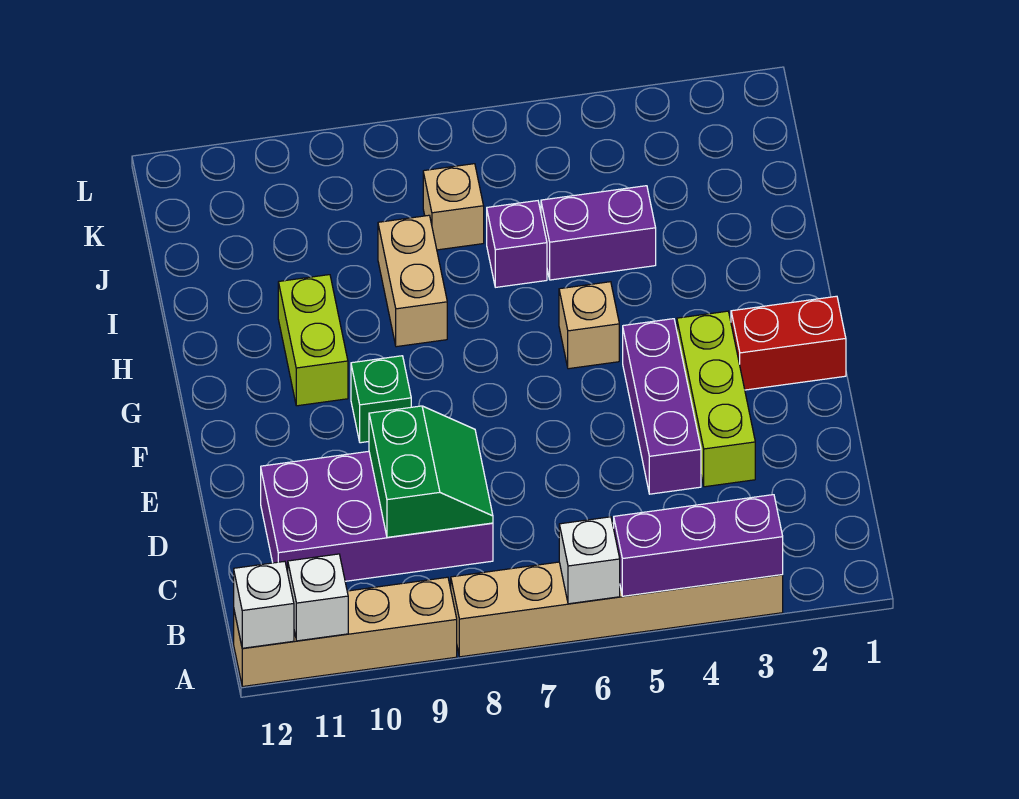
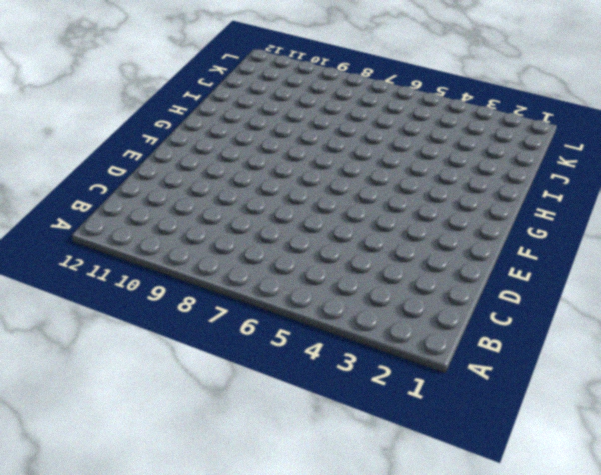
none -> tan 1x6 brick [451,562,783,657]
none -> tan 1x4 brick [234,577,457,687]
none -> purple 2x4 brick [261,451,493,581]

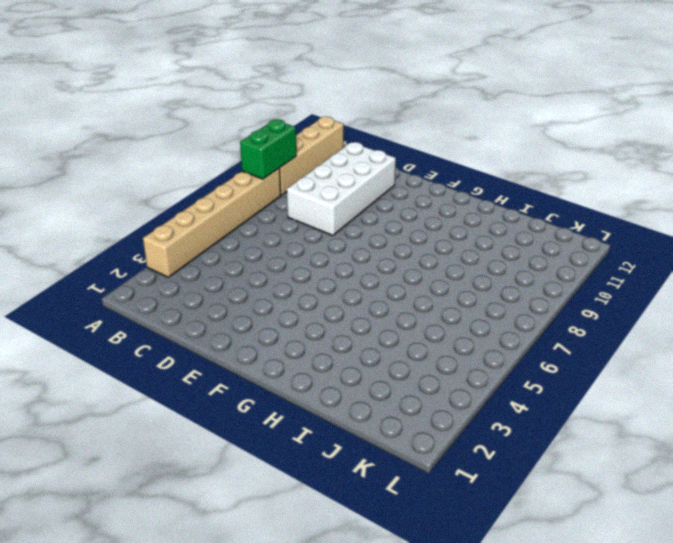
green 1x2 brick [240,119,296,179] -> none
white 2x4 brick [287,142,396,236] -> purple 2x4 brick [261,451,493,581]
none -> lime 1x3 brick [677,311,755,487]
none -> purple 1x3 brick [623,319,701,494]
none -> red 1x2 brick [731,296,846,390]

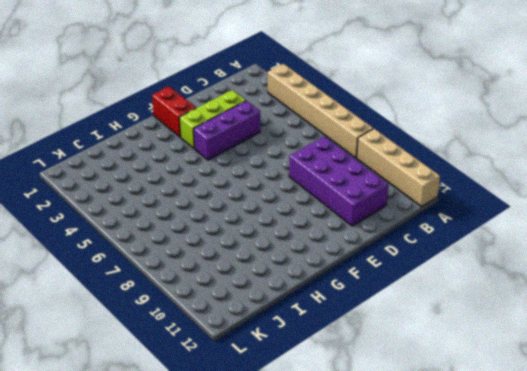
none -> green 1x1 brick [351,356,411,443]
none -> tan 1x1 brick [559,282,619,369]
none -> lime 1x2 brick [278,275,348,406]

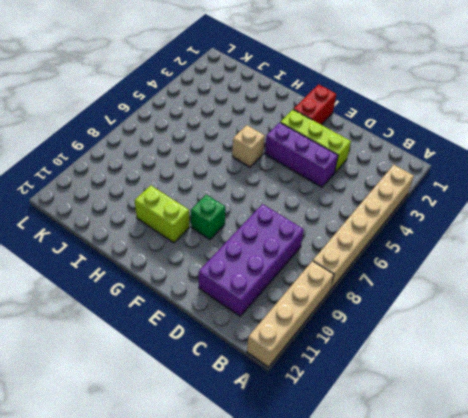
none -> tan 1x2 brick [378,215,447,347]
none -> purple 1x2 brick [541,186,656,280]
none -> purple 1x1 brick [487,201,547,287]

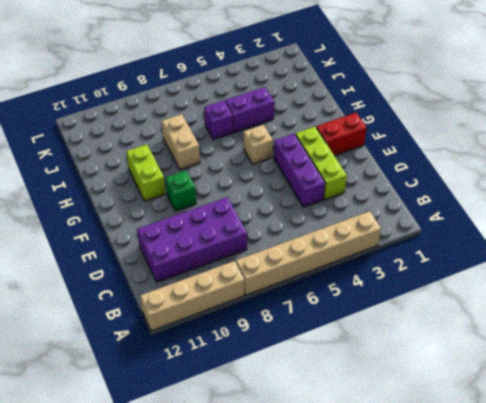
none -> tan 1x1 brick [423,164,484,250]
none -> purple 1x3 brick [614,495,783,596]
none -> white 1x1 brick [559,517,620,604]

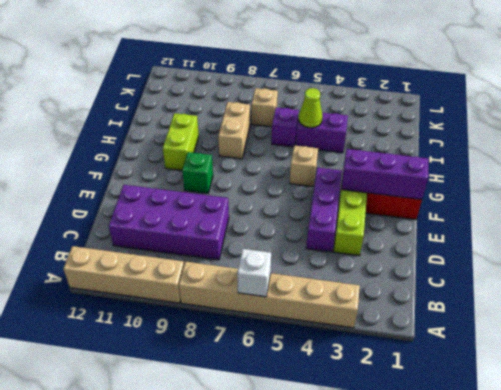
purple 1x3 brick [341,149,428,199] -> purple 1x3 brick moved to [614,495,783,596]
lime 1x1 cone [299,88,323,128] -> none
none -> white 1x1 brick [288,554,348,641]
none -> white 1x1 brick [234,561,294,648]
none -> green 2x2 slope [369,406,493,537]

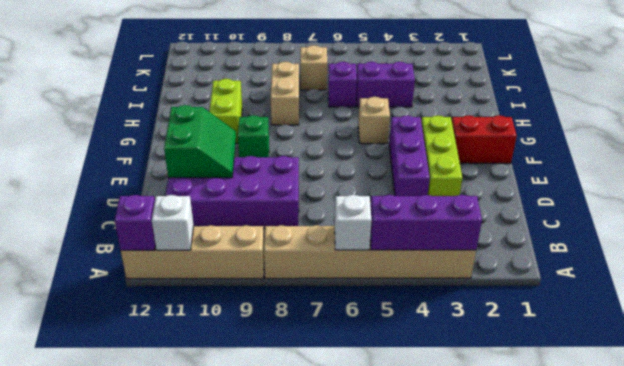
purple 1x1 brick [115,195,156,250] -> white 1x1 brick [234,561,294,648]
green 2x2 slope [164,105,236,178] -> green 2x2 slope moved to [369,406,493,537]

